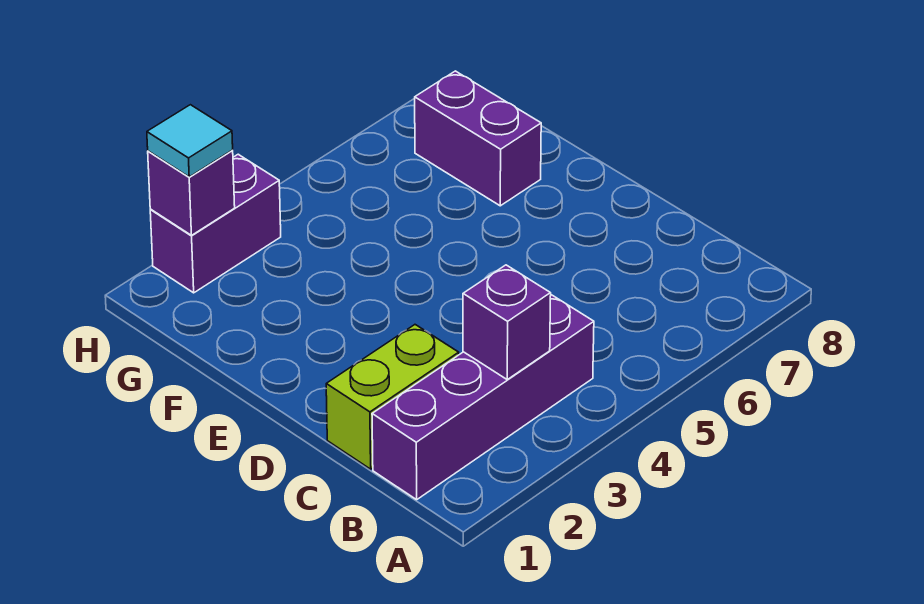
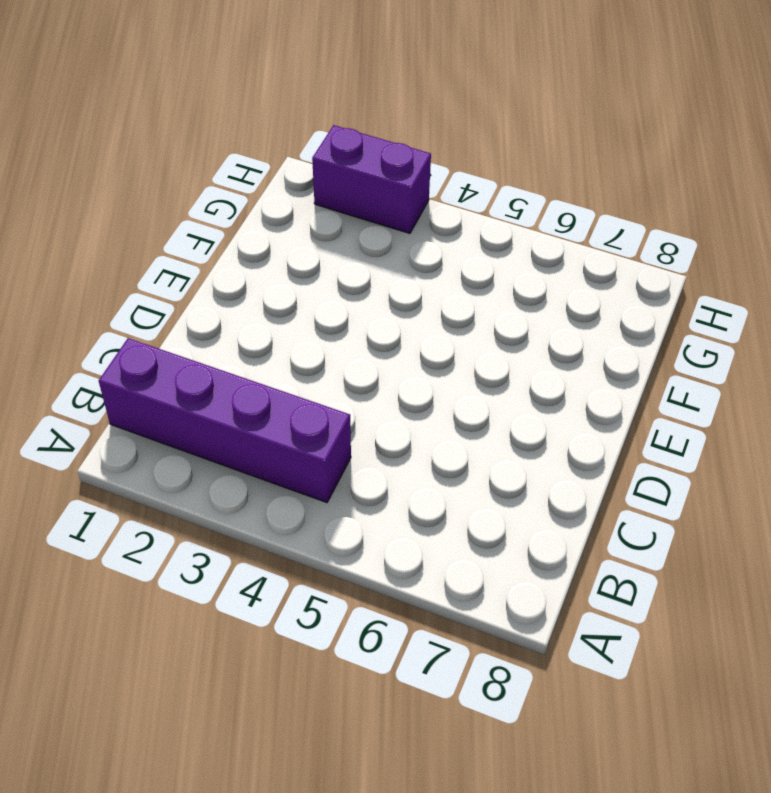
none -> lime 1x2 brick [326,325,459,469]
none -> purple 1x2 brick [415,71,541,206]

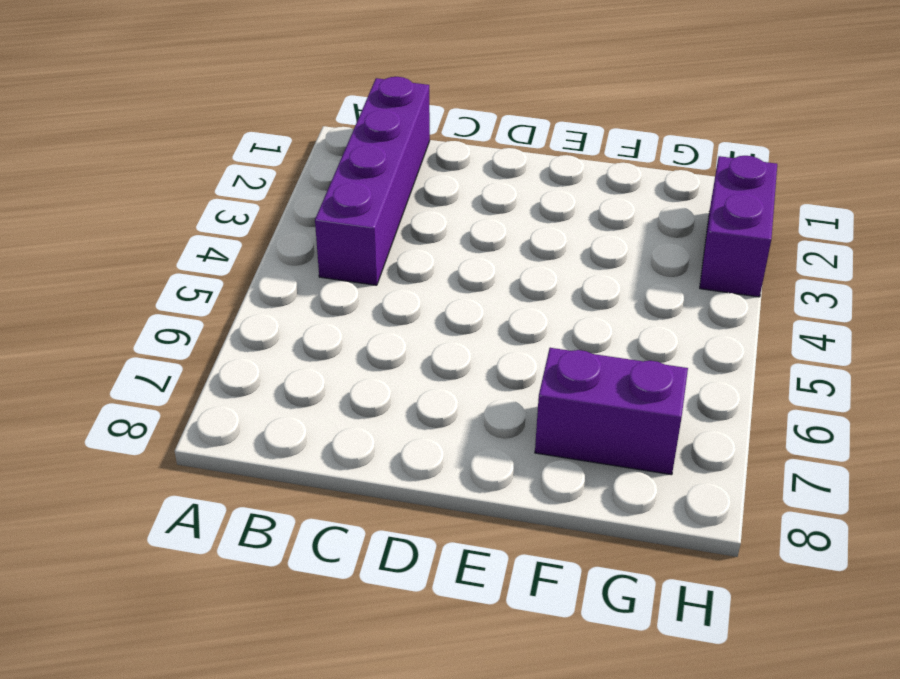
none -> lime 1x2 brick [326,325,459,469]
none -> purple 1x1 brick [463,265,551,379]

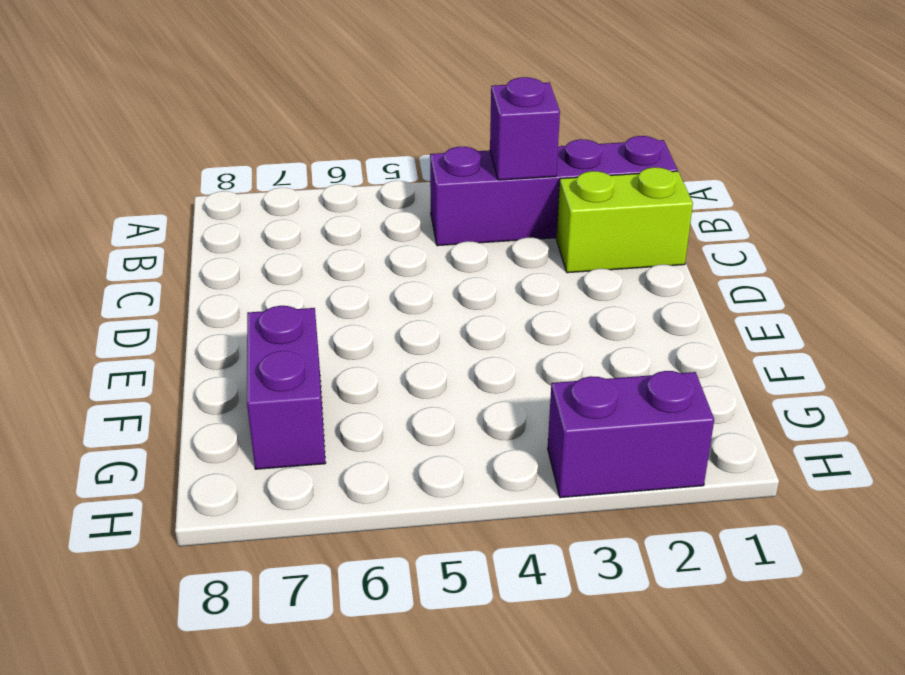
none -> purple 1x1 brick [148,151,235,235]
none -> cyan 1x1 tile [147,105,233,177]

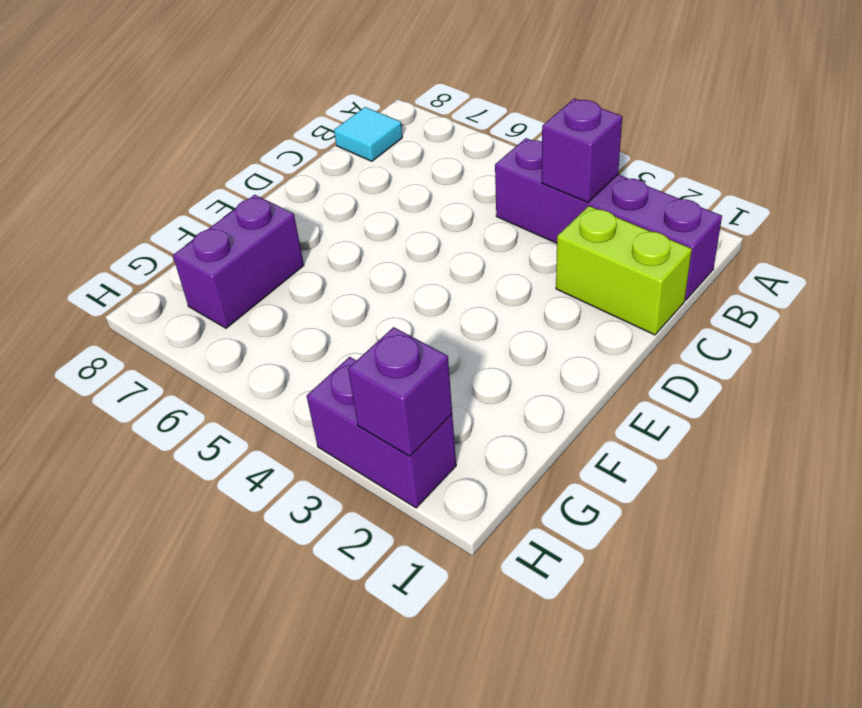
cyan 1x1 tile [334,107,402,161] -> cyan 1x1 tile moved to [147,105,233,177]

